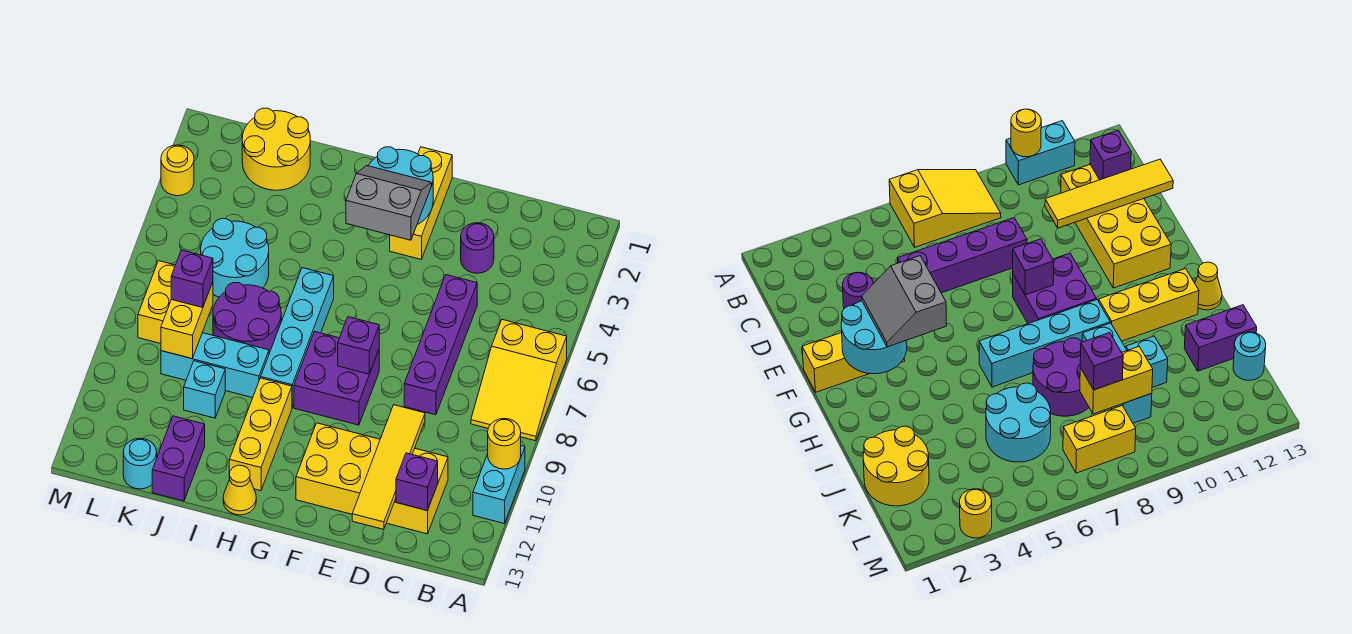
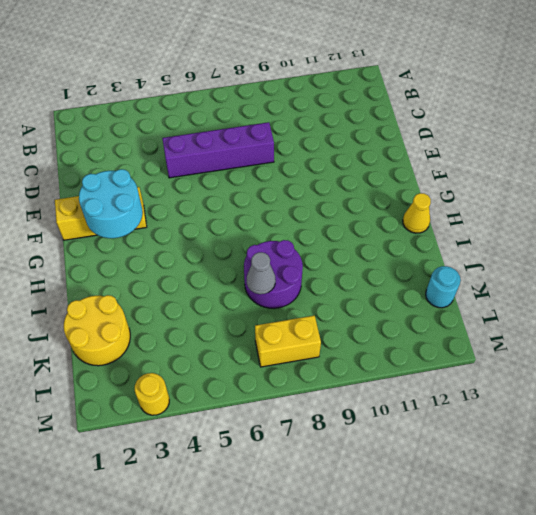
grey 1x1 cone [247,252,276,294] -> none
none -> yellow 2x3 slope [471,320,567,441]
none -> cyan 1x2 brick [473,446,525,524]
none -> yellow 2x4 brick [296,423,448,534]

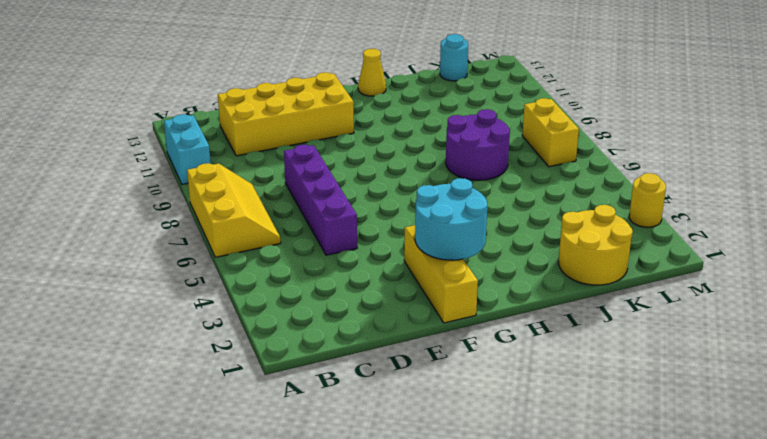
yellow 2x3 slope [187,163,281,257] -> yellow 2x3 slope turned to [471,320,567,441]
none -> purple 1x1 round brick [461,223,494,273]
none -> purple 2x2 brick [294,332,379,425]
none -> cyan 1x4 brick [261,268,334,408]

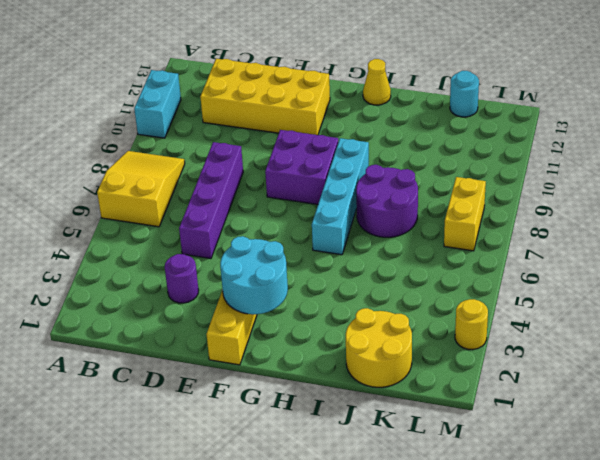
none -> yellow 1x3 brick [229,378,292,491]
none -> cyan 1x3 brick [161,333,269,398]
none -> cyan 2x2 round brick [201,219,269,297]

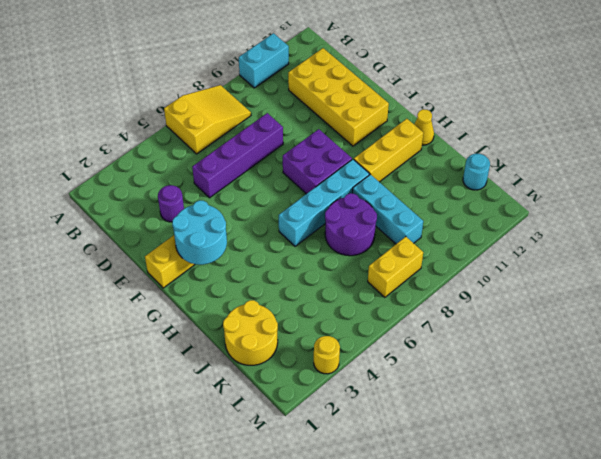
none -> cyan 2x2 round brick [201,219,269,297]
none -> cyan 1x1 brick [184,361,225,418]
none -> purple 1x2 brick [152,416,205,501]

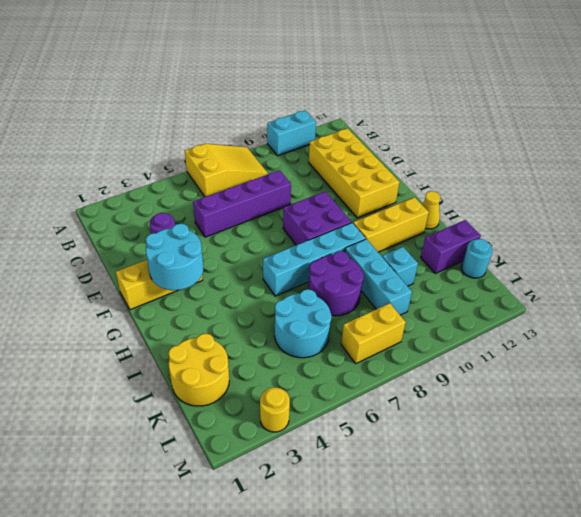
none -> yellow 1x1 round brick [488,419,521,469]
none -> purple 1x1 brick [396,453,438,511]
none -> yellow 1x4 tile [352,405,425,529]

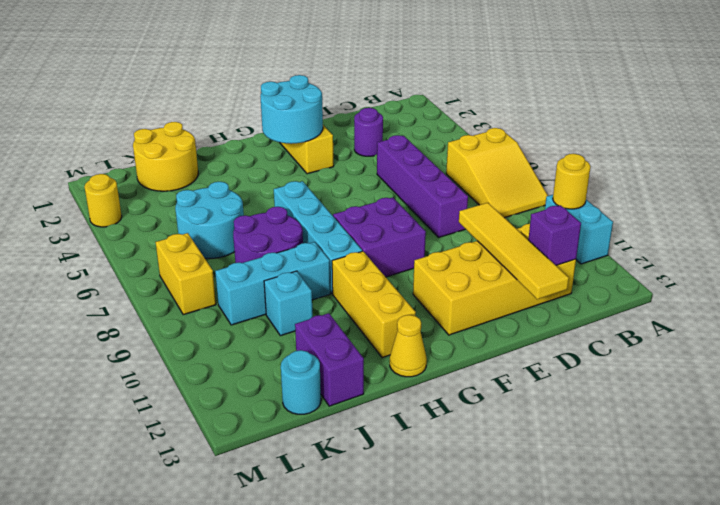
none -> purple 1x1 brick [338,317,379,374]
none -> yellow 1x2 brick [161,282,213,359]
none -> grey 2x2 slope [346,166,431,240]

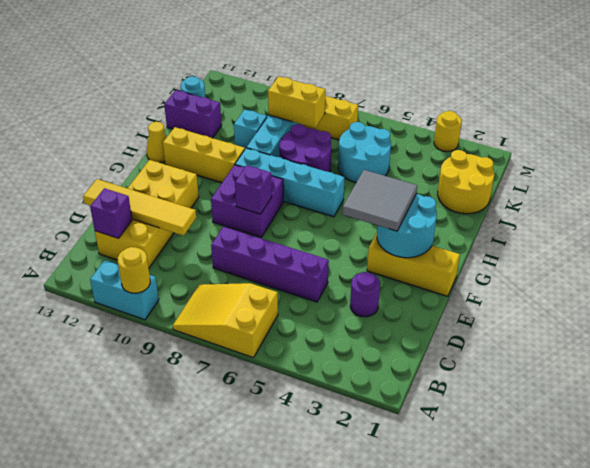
grey 2x2 tile [343,170,417,231] -> grey 2x2 slope [346,166,431,240]
none -> purple 1x1 brick [171,250,213,308]

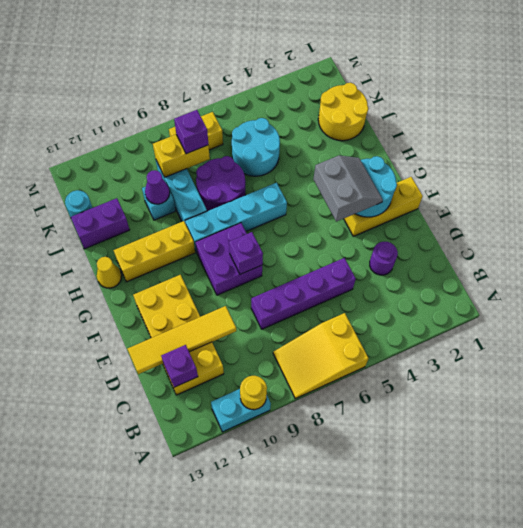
purple 1x1 cone [145,170,170,204] -> none
none -> yellow 1x1 round brick [161,145,194,196]

